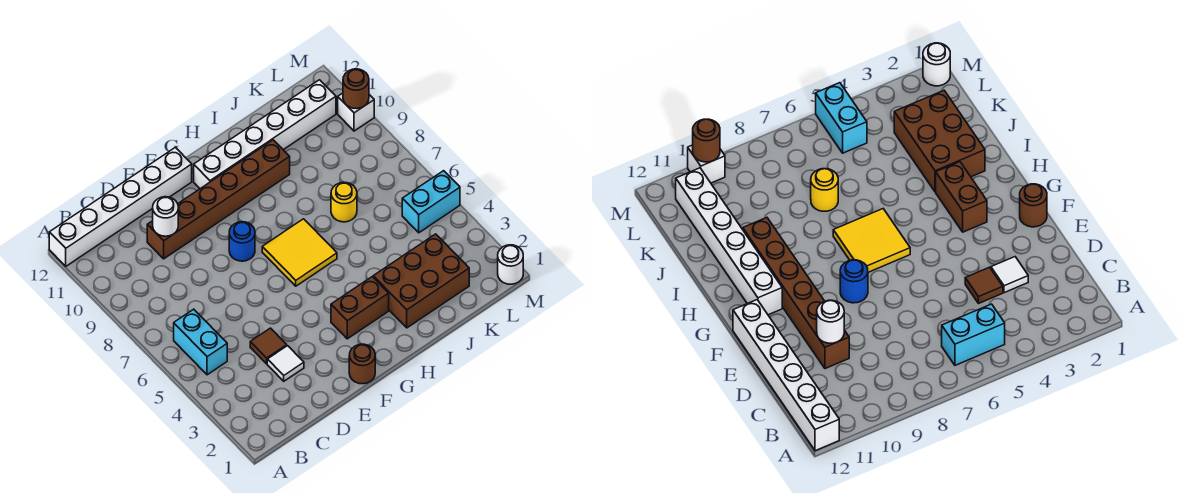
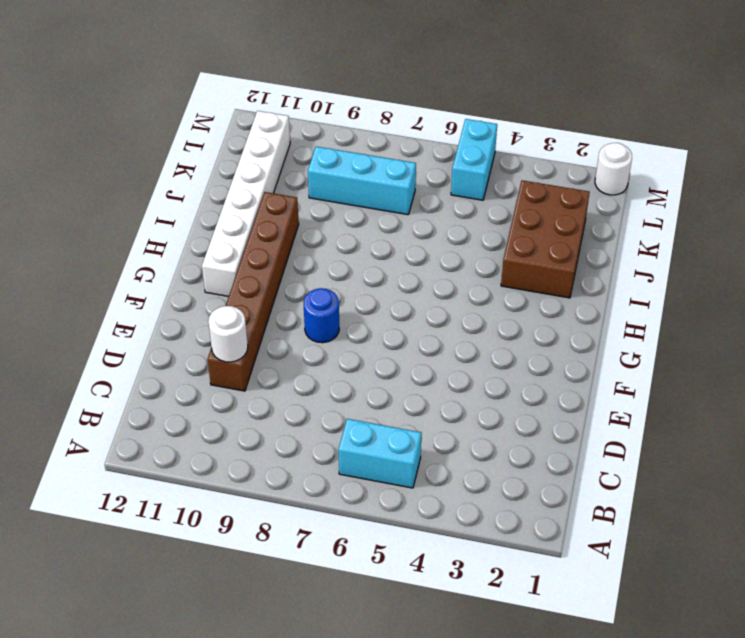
cyan 1x3 brick [308,147,416,215] -> none
none -> white 1x6 brick [49,147,192,266]
none -> white 1x1 tile [267,346,304,381]
none -> brown 1x1 tile [250,328,287,364]

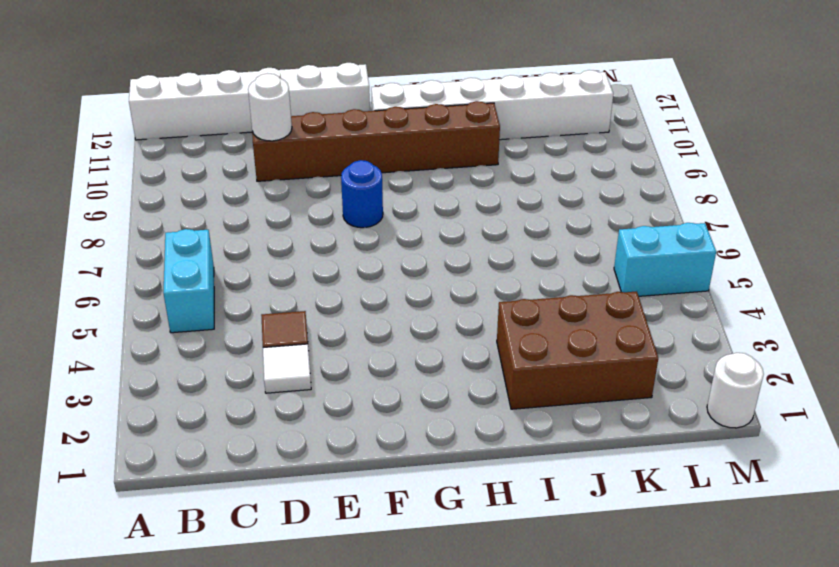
none -> brown 1x1 round brick [349,344,375,384]
none -> brown 1x2 brick [331,277,389,339]
none -> yellow 2x2 tile [262,219,337,286]

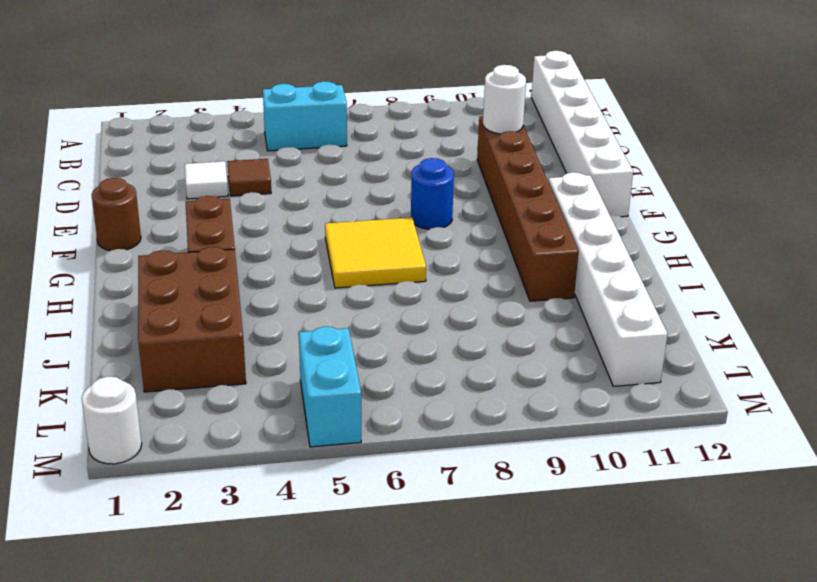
none -> yellow 1x1 round brick [331,182,357,222]
none -> white 1x1 brick [338,93,374,131]
none -> brown 1x1 round brick [343,69,369,109]

